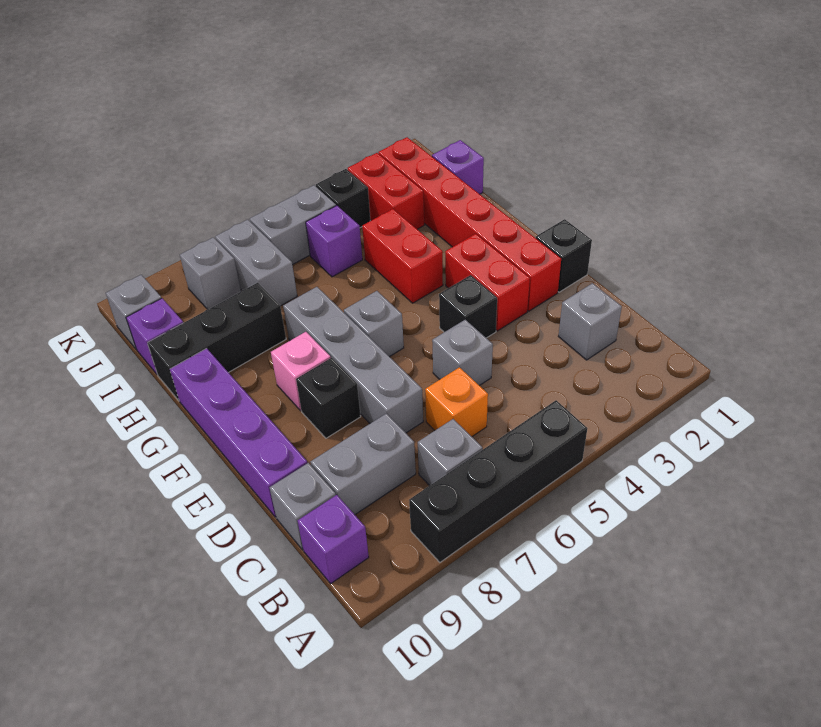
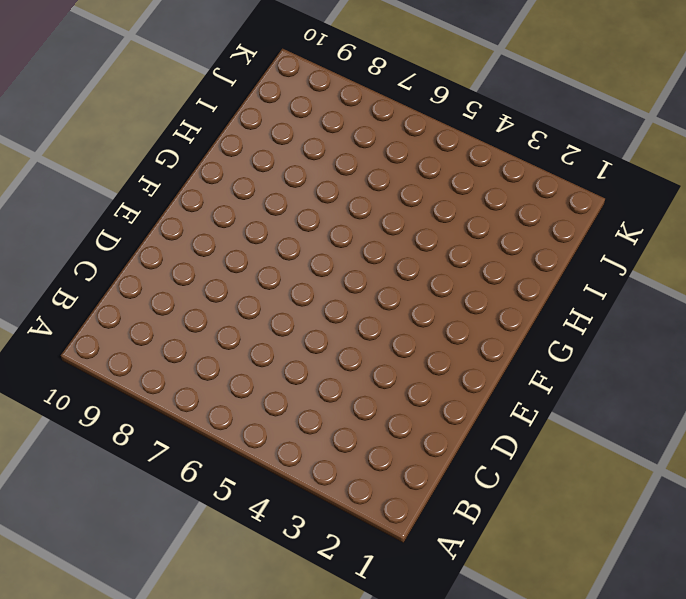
none -> black 1x4 brick [409,400,587,562]
none -> grey 1x1 brick [418,419,483,486]
none -> purple 1x1 brick [298,495,369,584]

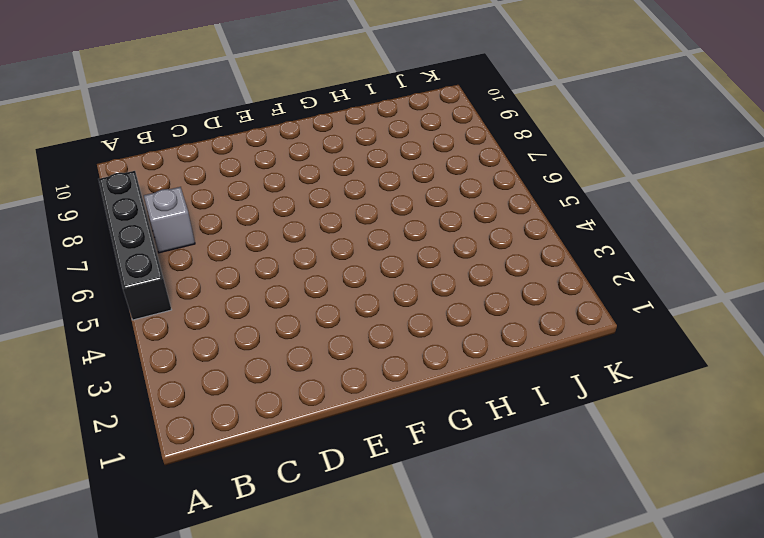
none -> purple 1x1 brick [298,495,369,584]
none -> grey 1x1 brick [558,283,622,360]
none -> orange 1x1 brick [425,367,488,436]

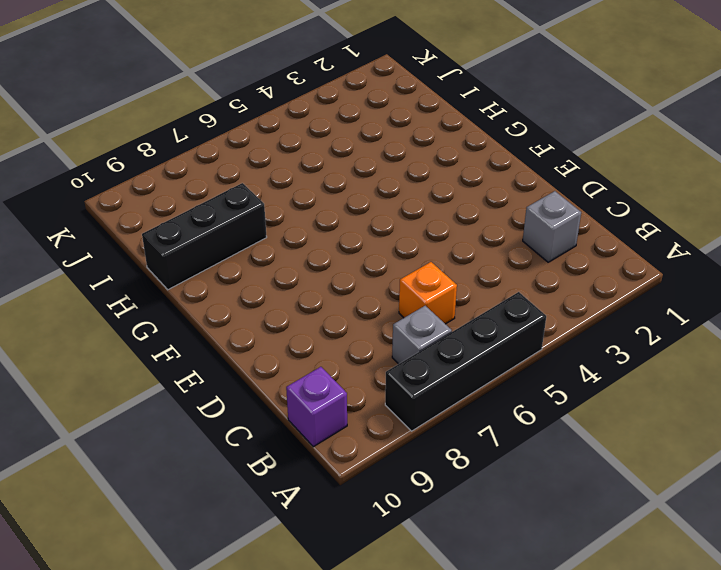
none -> grey 1x2 brick [310,414,416,515]
none -> grey 1x1 brick [270,463,336,550]
none -> grey 1x1 brick [432,320,493,386]

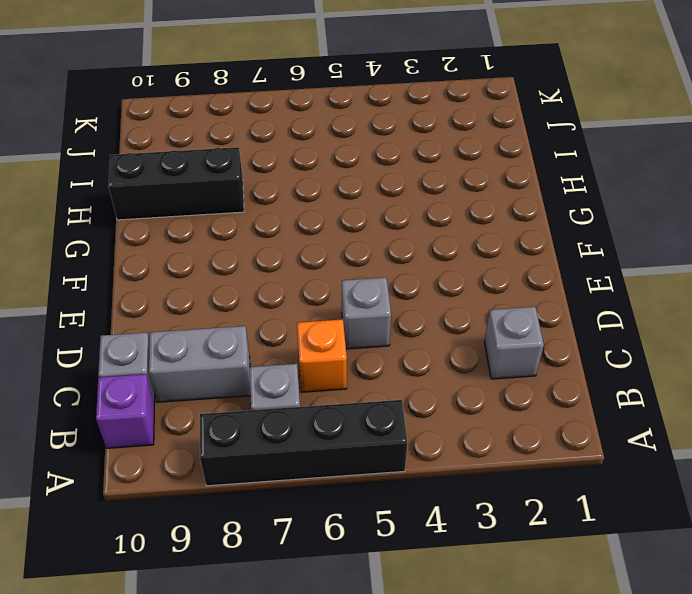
none -> grey 1x4 brick [283,287,423,433]
none -> purple 1x4 brick [170,348,307,517]
none -> black 1x1 brick [536,219,592,292]

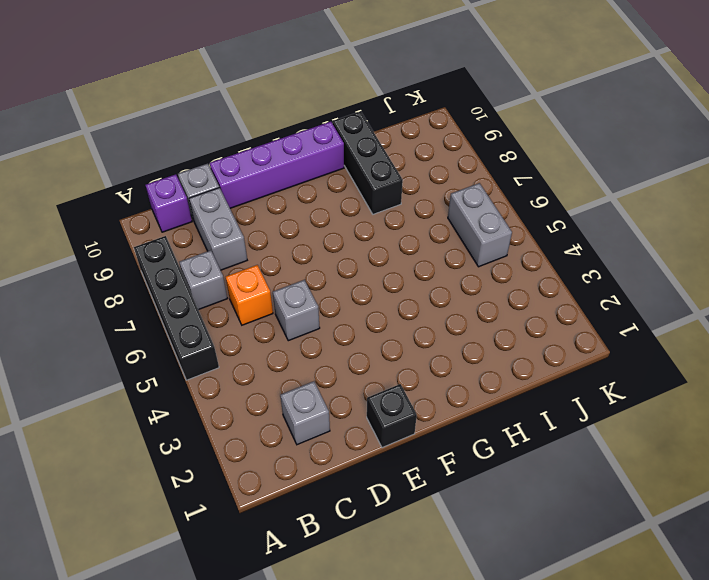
none -> grey 1x4 brick [283,287,423,433]
none -> red 1x6 brick [378,137,561,311]
none -> red 1x2 brick [445,234,530,331]

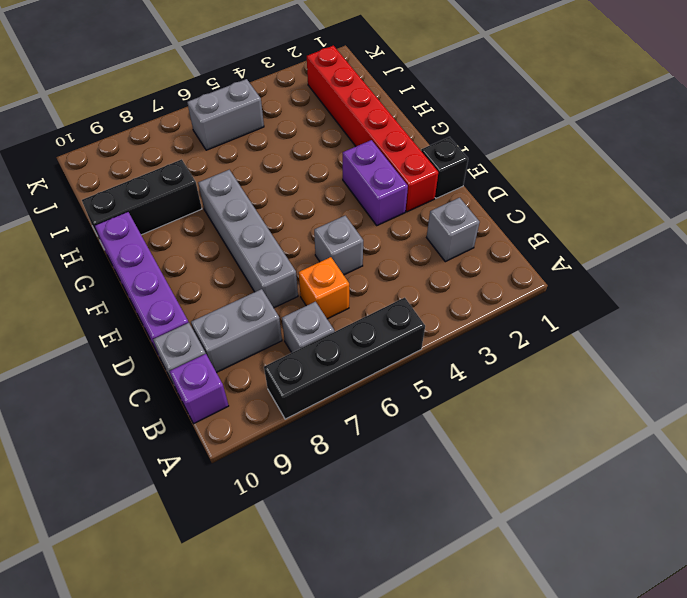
purple 1x2 brick [343,140,408,225] -> red 1x2 brick [445,234,530,331]
none -> black 1x1 brick [439,275,497,338]
none -> black 1x1 brick [296,358,361,438]
none -> grey 1x1 brick [344,291,404,357]

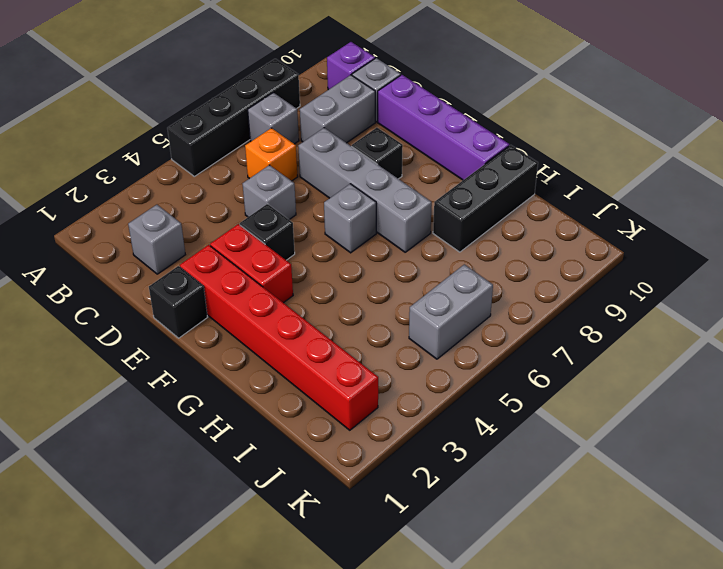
none -> pink 1x1 brick [271,332,331,411]
none -> red 1x2 brick [362,209,443,303]
none -> purple 1x1 brick [432,140,484,194]

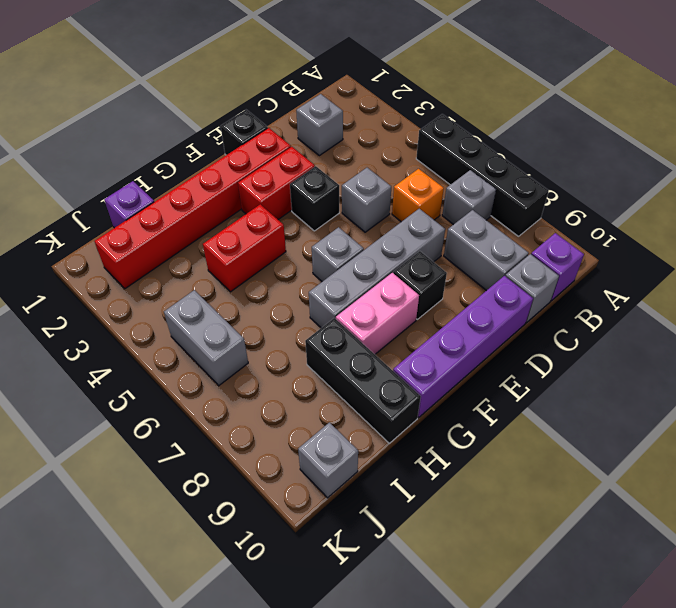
pink 1x2 brick [336,273,419,354] -> pink 1x1 brick [271,332,331,411]
none -> red 1x2 brick [348,153,424,229]
none -> purple 1x1 brick [306,206,362,277]
none -> grey 1x2 brick [215,220,297,306]

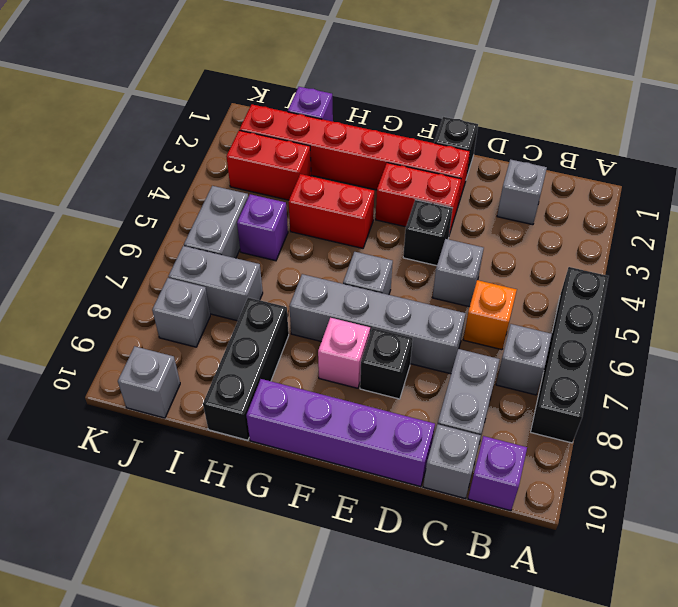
none -> purple 1x1 brick [126,298,183,375]
none -> black 1x1 brick [316,169,370,228]

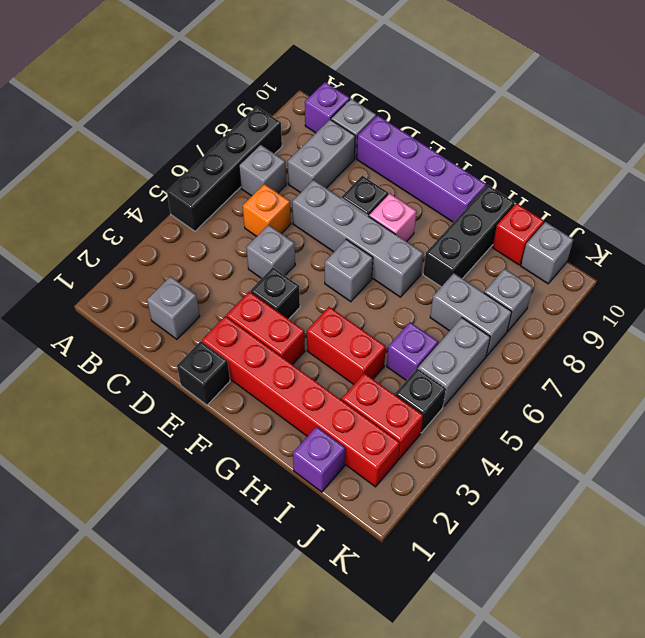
red 1x1 brick [492,203,544,265] -> purple 1x1 brick [126,298,183,375]

